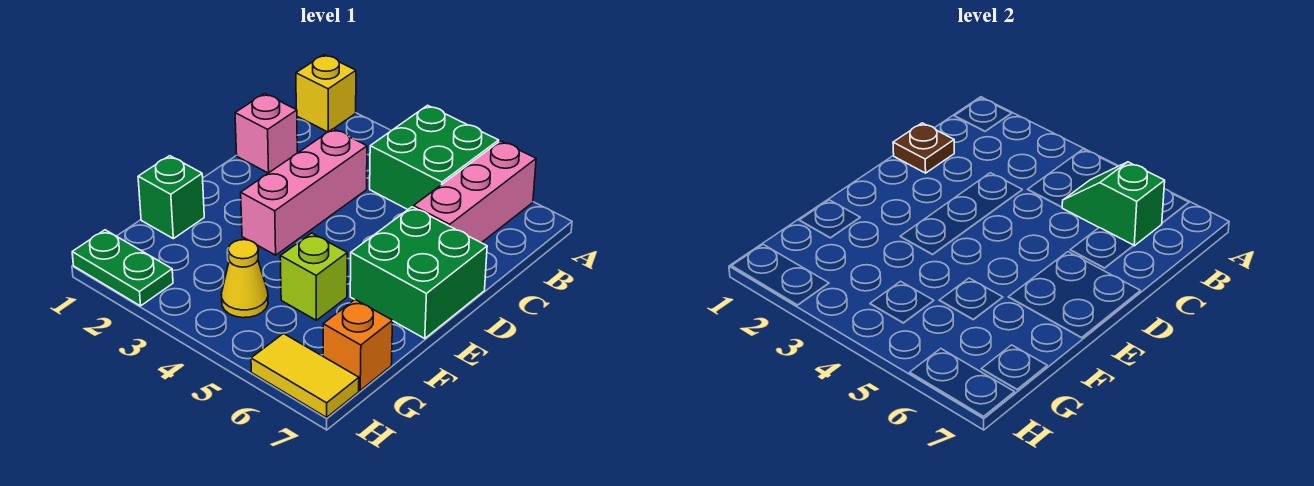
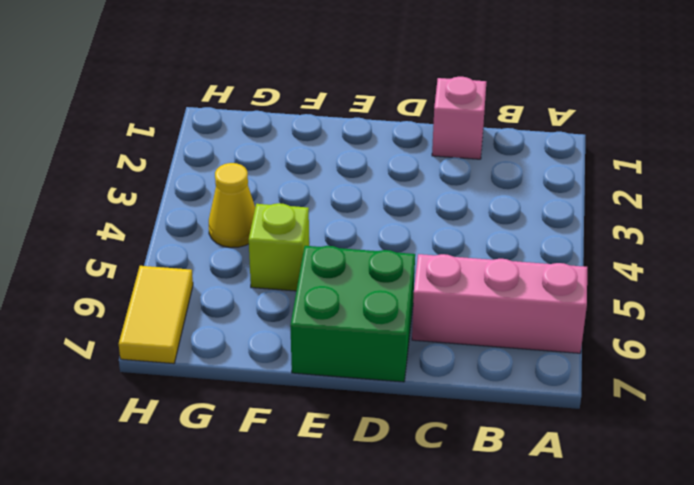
none -> yellow 1x1 brick [296,55,356,132]
none -> green 2x2 brick [370,105,499,209]
none -> pink 1x3 brick [241,129,367,255]

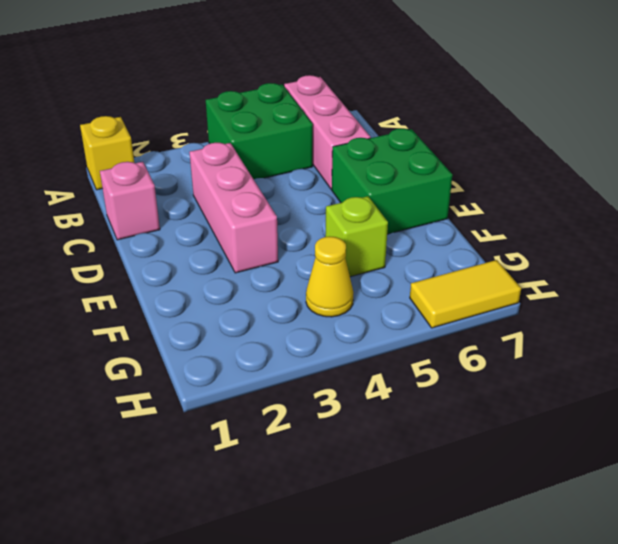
none -> green 1x1 brick [138,156,204,239]
none -> orange 1x1 brick [323,300,393,390]
none -> green 1x2 plate [72,230,173,306]

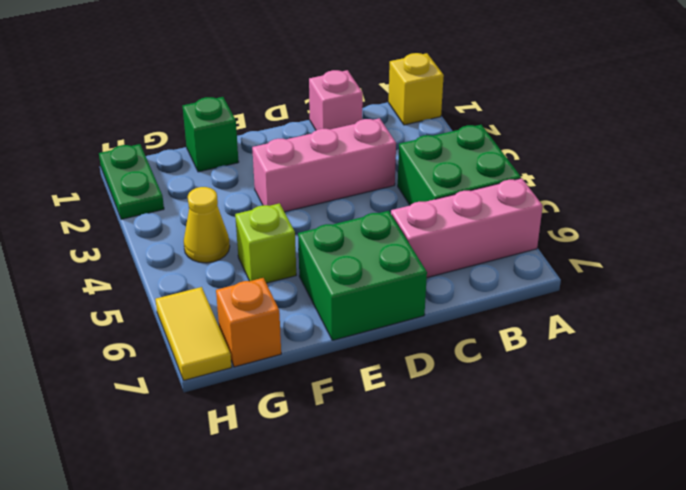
none -> green 1x2 slope [1062,162,1165,246]
none -> brown 1x1 plate [893,123,954,173]

